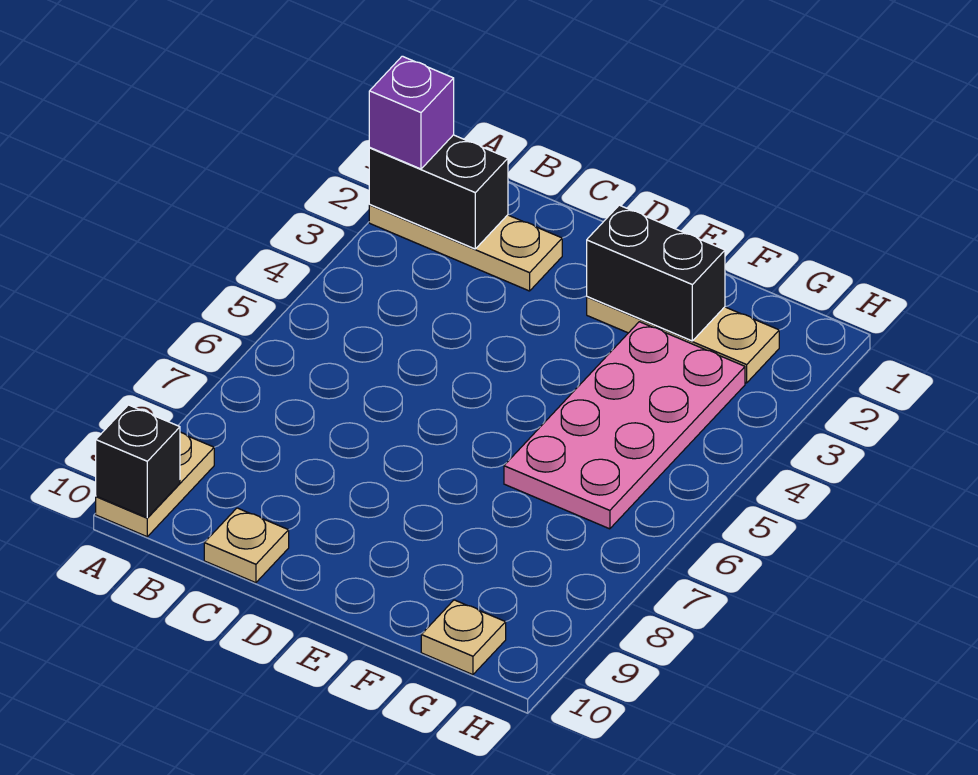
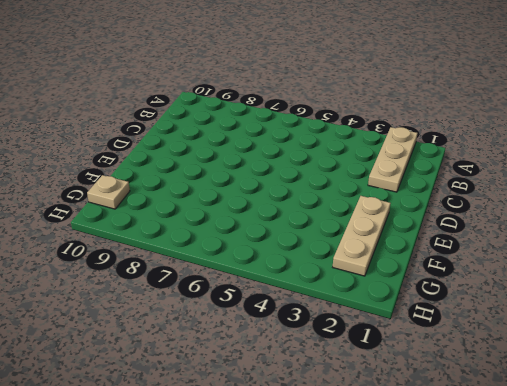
none -> tan 1x2 plate [96,432,214,537]
none -> tan 1x1 plate [204,508,289,583]

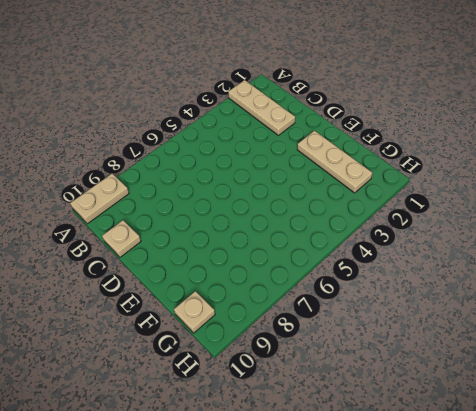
none -> pink 2x4 plate [504,322,745,529]
none -> black 1x2 brick [369,135,508,249]

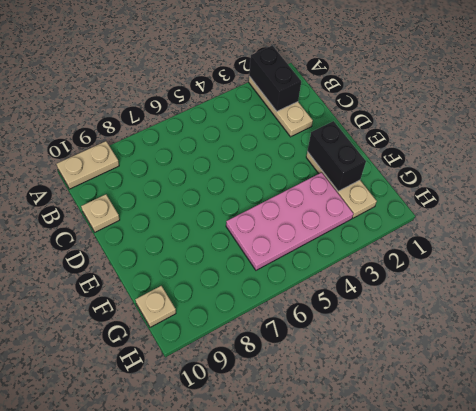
none -> black 1x1 brick [96,405,180,518]
none -> purple 1x1 brick [369,56,454,169]

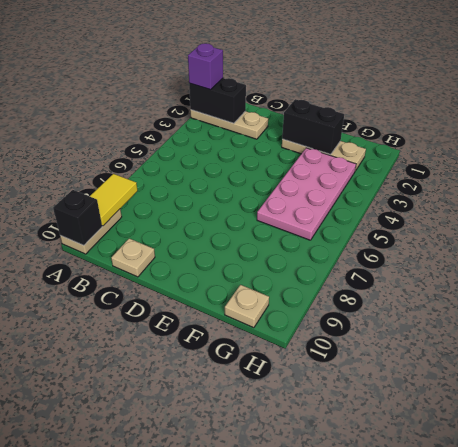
yellow 1x2 tile [90,174,137,226] -> none

